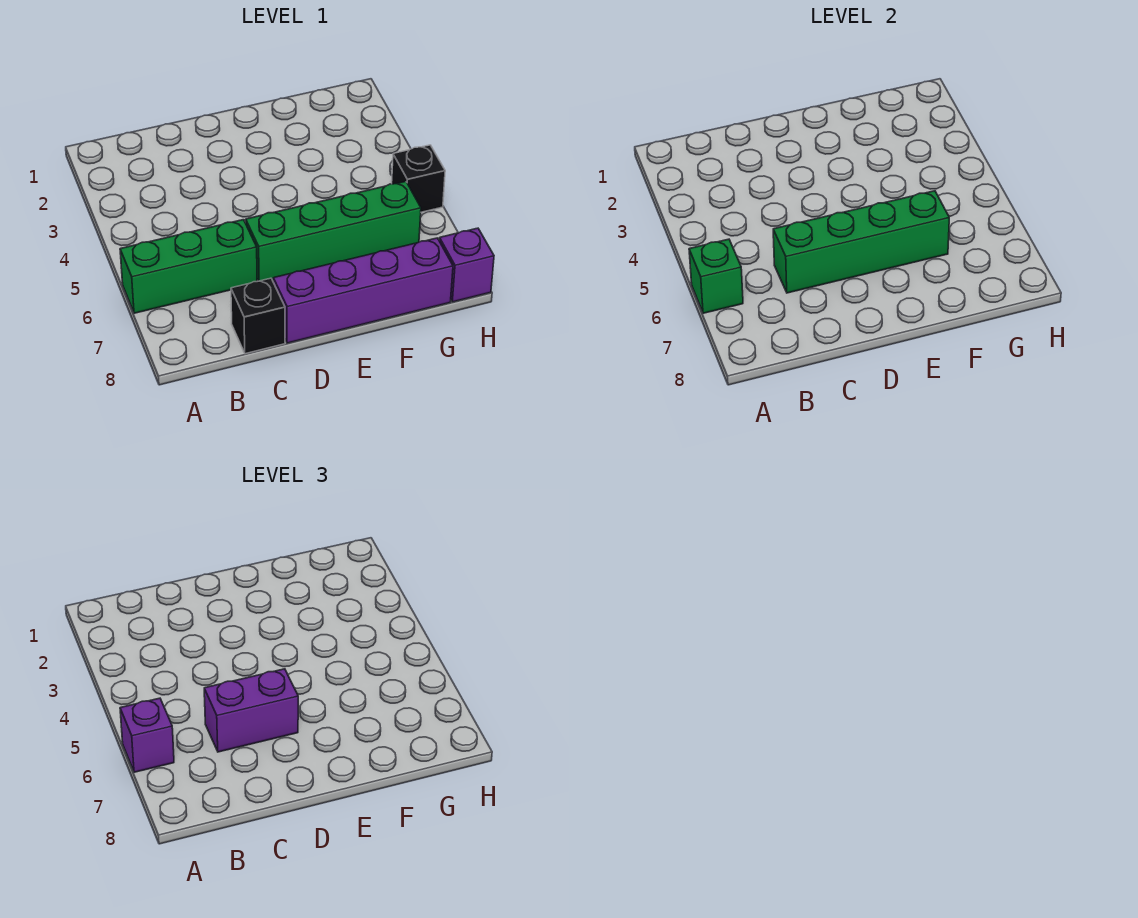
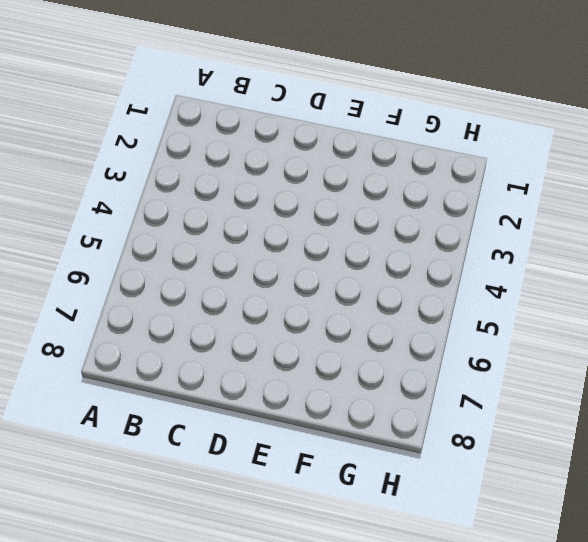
none -> green 1x3 brick [120,220,257,313]
none -> black 1x1 brick [231,278,285,354]

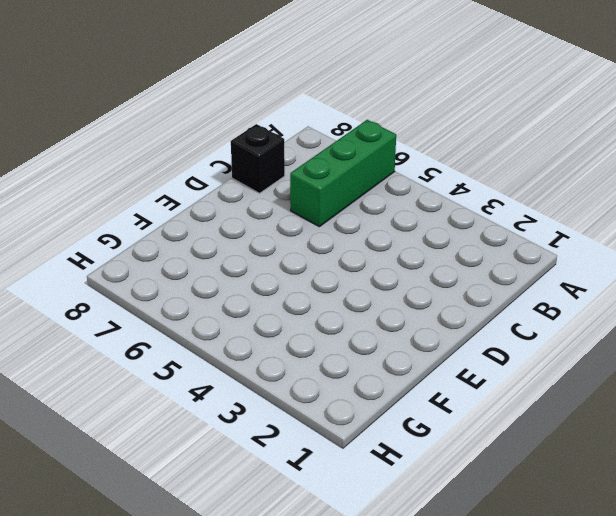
none -> green 1x4 brick [246,181,421,281]
none -> purple 1x4 brick [273,238,453,343]

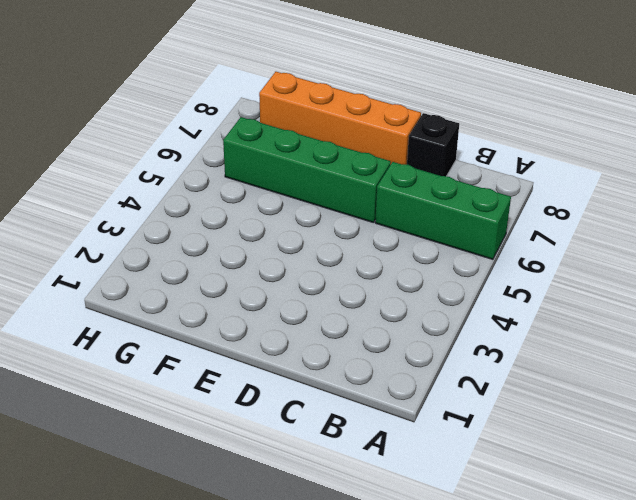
orange 1x4 brick [259,72,421,165] -> purple 1x4 brick [273,238,453,343]
none -> black 1x1 brick [392,145,445,212]
none -> purple 1x1 brick [439,228,494,302]

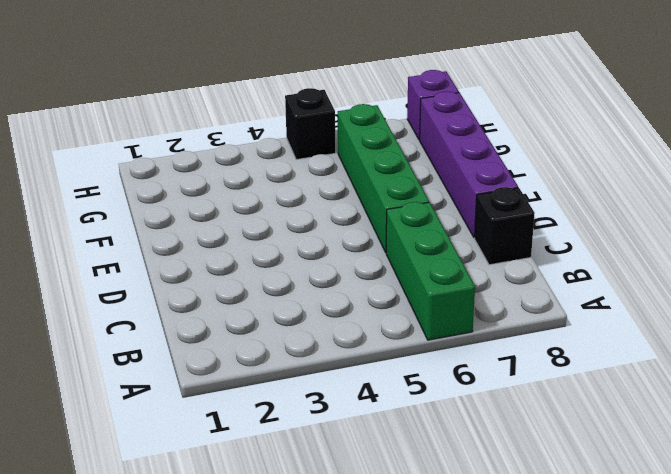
none -> green 1x1 brick [689,239,743,313]
none -> green 1x4 brick [773,191,949,293]

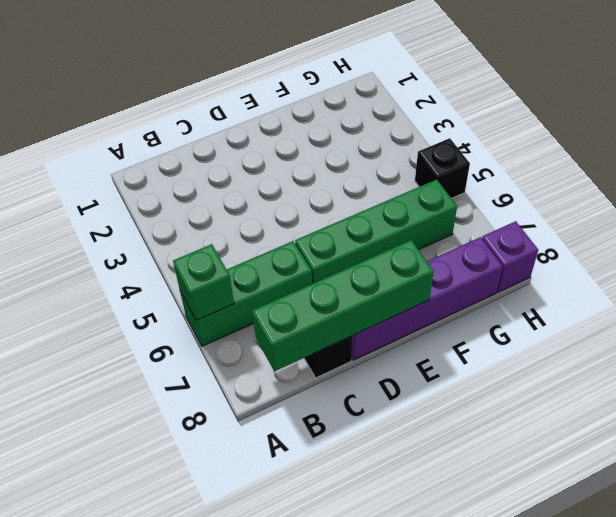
green 1x4 brick [252,240,434,371] -> green 1x4 brick moved to [773,191,949,293]
none -> purple 1x1 brick [120,698,174,772]
none -> purple 1x2 brick [204,669,298,752]

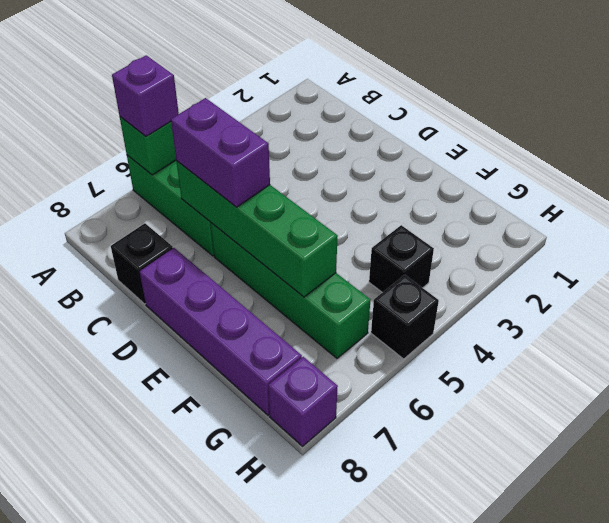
black 1x1 brick [369,225,434,293] -> none

